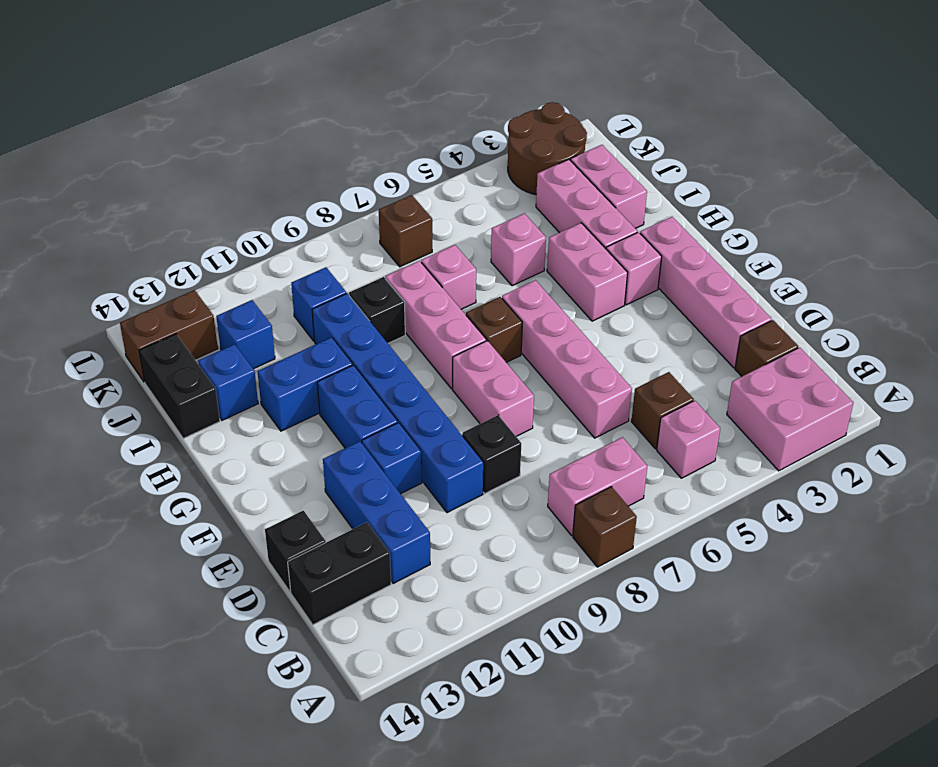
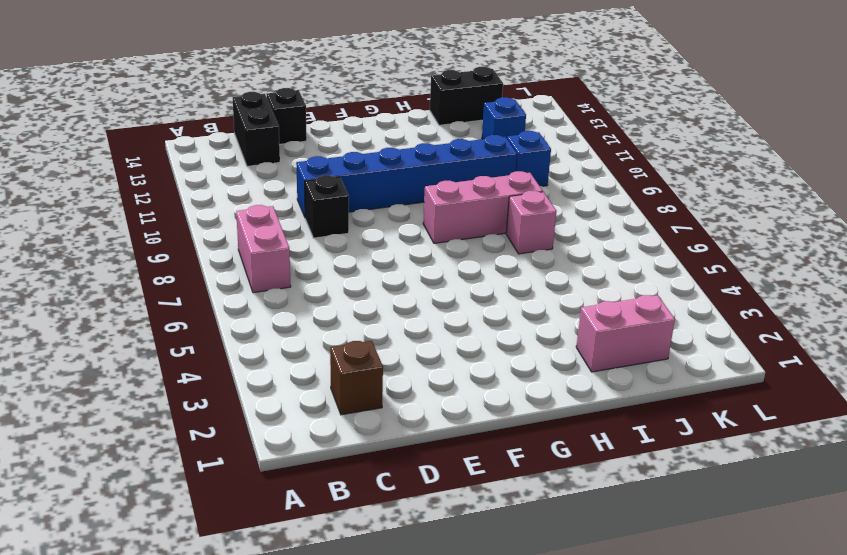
none -> pink 2x2 brick [727,347,853,471]
none -> brown 1x1 brick [573,487,637,567]
none -> pink 1x1 brick [657,401,720,478]
none -> brown 1x1 brick [631,372,694,449]

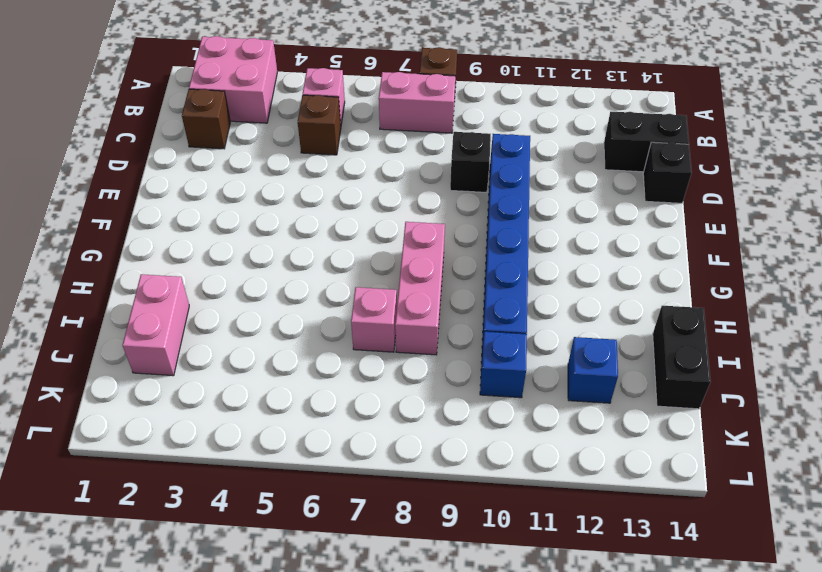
none -> blue 1x3 brick [323,441,430,584]
none -> pink 1x4 brick [640,217,772,368]
none -> pink 1x4 brick [502,280,632,438]
none -> pink 1x2 brick [453,341,534,436]

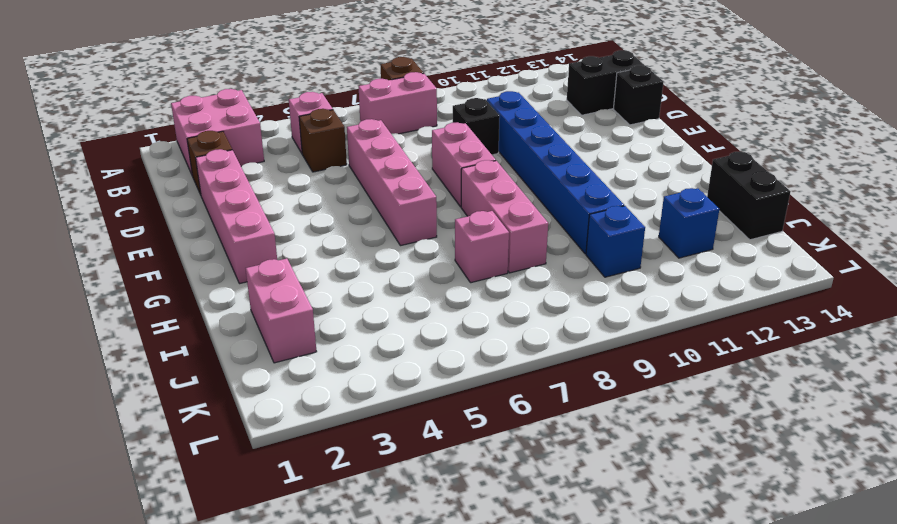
none -> blue 1x3 brick [323,441,430,584]
none -> blue 1x1 brick [362,423,422,494]
none -> blue 1x2 brick [317,365,398,448]
none -> pink 1x1 brick [606,232,662,305]

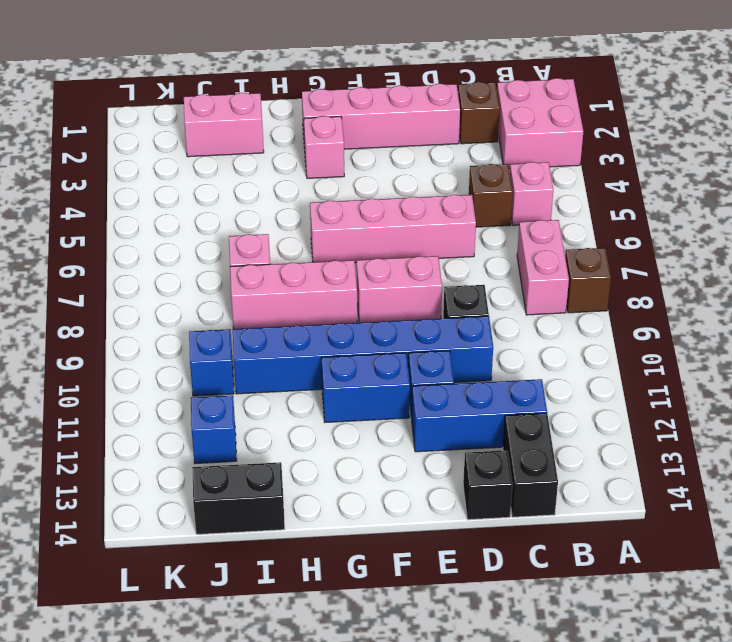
none -> pink 1x2 brick [547,223,628,321]
none -> brown 1x1 brick [466,297,522,362]
none -> pink 1x3 brick [536,159,637,249]
none -> blue 1x2 brick [257,337,352,431]

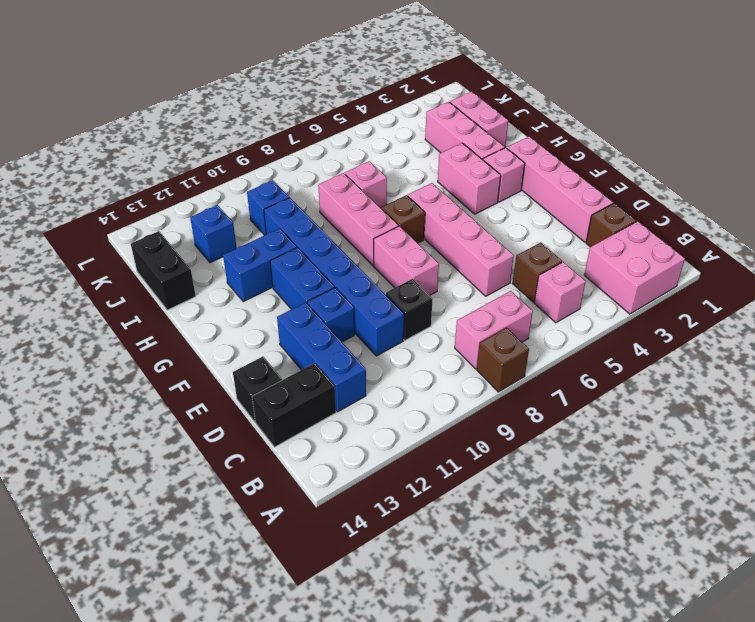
none -> pink 1x1 brick [491,213,546,286]
none -> black 1x1 brick [349,277,405,343]
none -> blue 1x1 brick [198,344,258,420]
none -> brown 2x2 round brick [508,102,587,195]

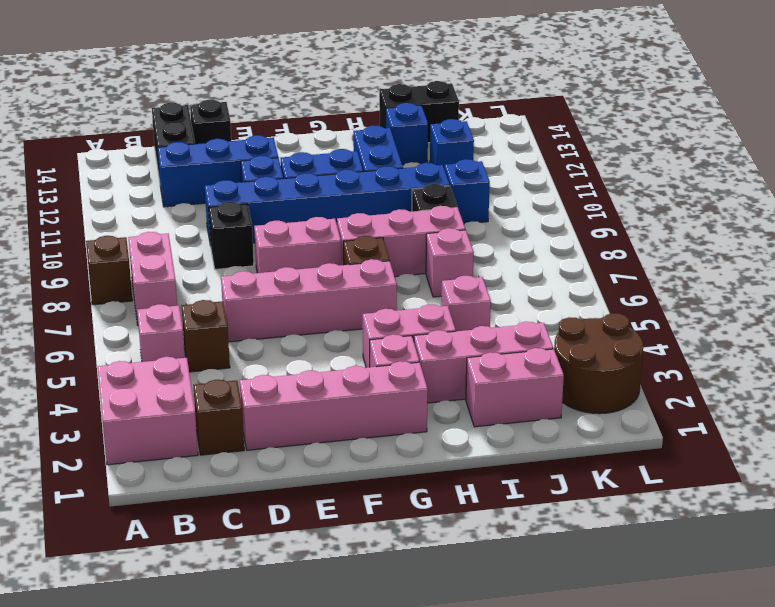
none -> brown 1x1 brick [379,195,432,267]
none -> brown 1x2 brick [120,290,218,382]

